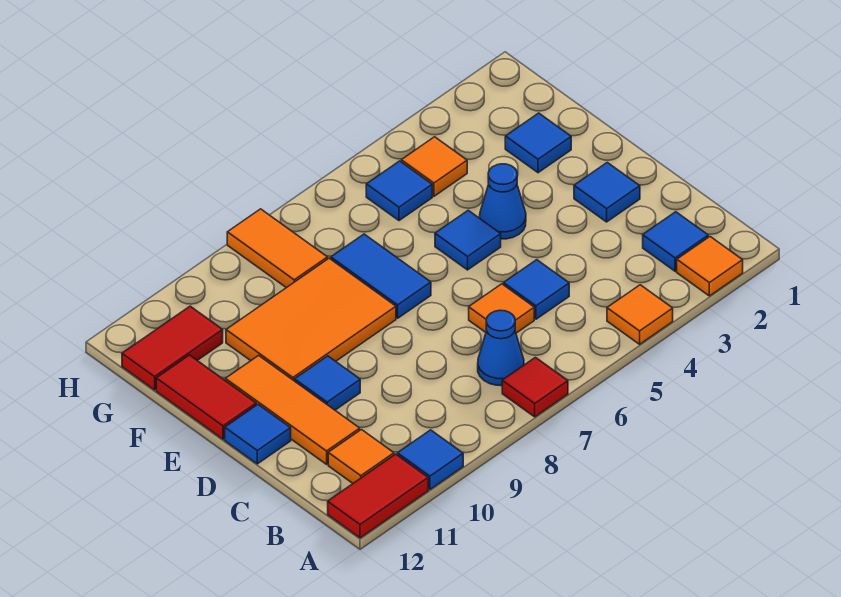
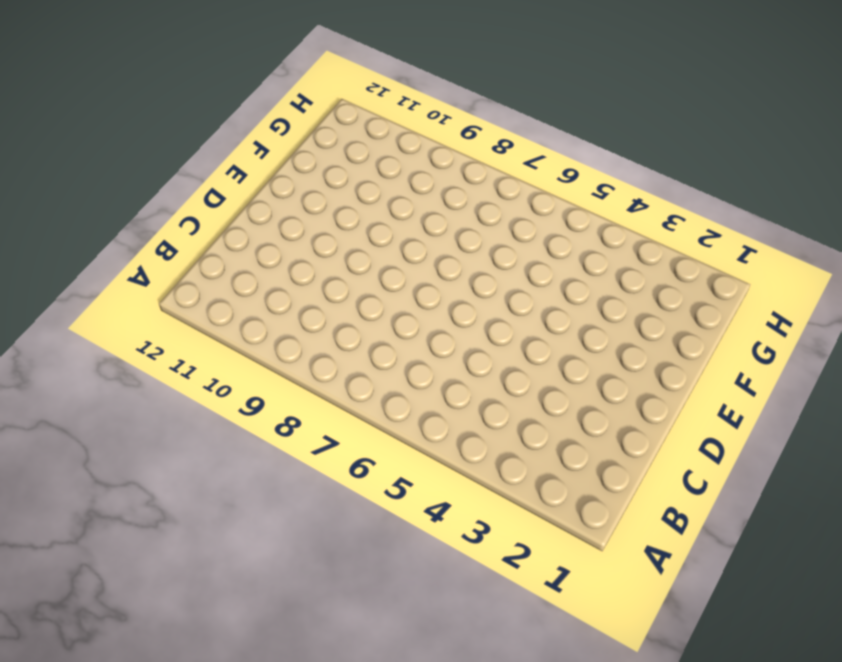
none -> orange 1x1 tile [677,237,743,296]
none -> orange 1x1 tile [607,285,673,344]
none -> red 1x1 tile [502,357,568,417]

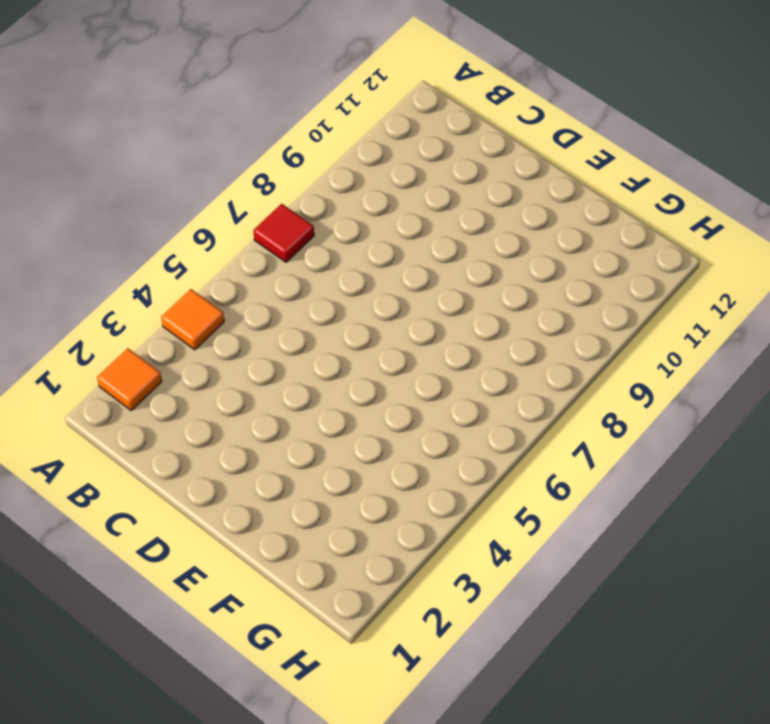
none -> blue 1x1 tile [397,430,463,489]
none -> red 1x2 tile [328,454,428,538]
none -> blue 1x1 tile [643,212,708,271]

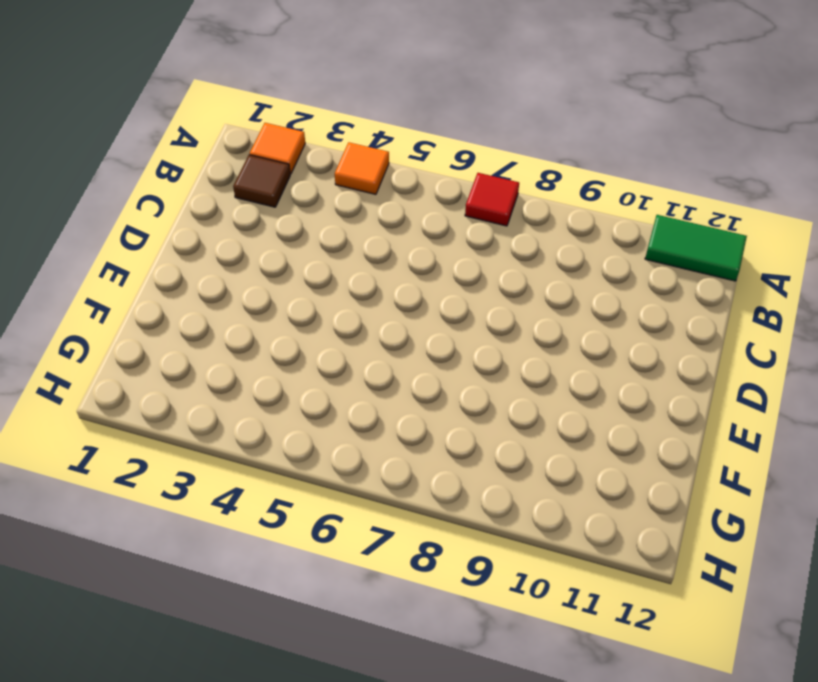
green 1x2 tile [645,215,747,281] -> red 1x2 tile [328,454,428,538]
brown 1x1 tile [233,155,290,207] -> blue 1x1 tile [643,212,708,271]
none -> blue 1x1 tile [397,430,463,489]
none -> blue 1x1 cone [478,310,524,386]
none -> orange 1x1 tile [328,430,394,483]

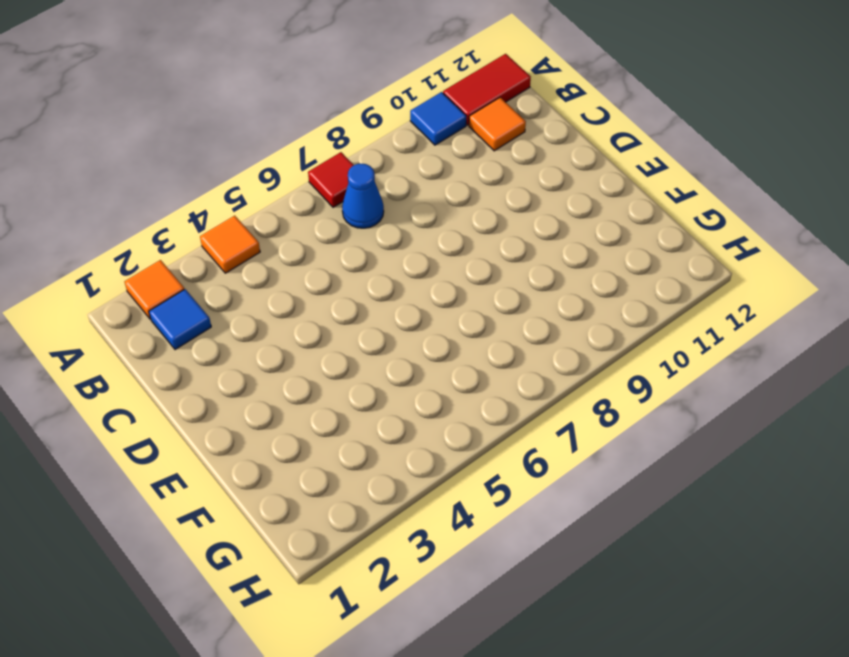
none -> blue 1x1 tile [503,260,569,319]
none -> orange 1x1 tile [469,284,534,333]
none -> orange 1x3 tile [225,356,360,464]

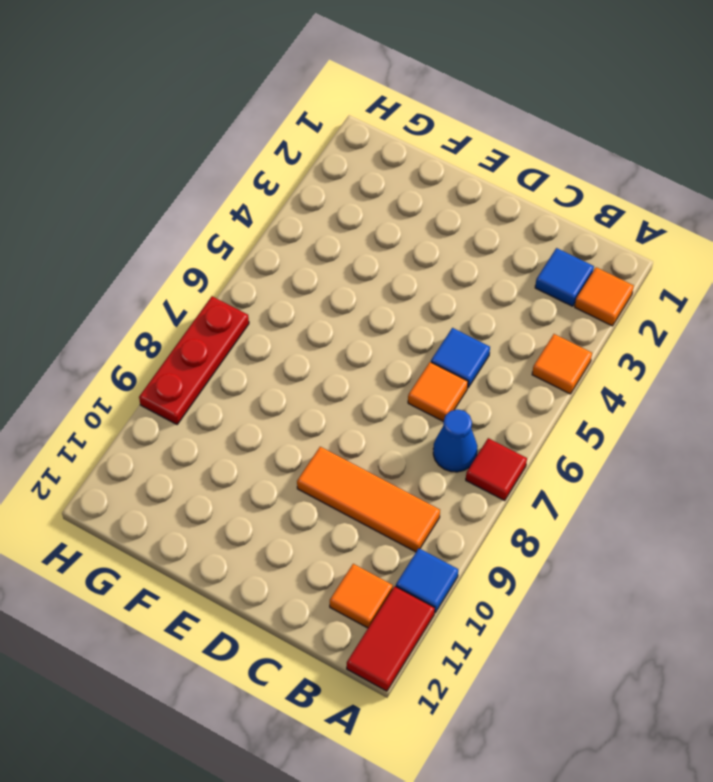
orange 1x3 tile [297,447,440,552] -> orange 1x3 tile moved to [225,356,360,464]
red 1x3 plate [139,296,249,424] -> orange 1x2 tile [227,209,328,288]
none -> blue 1x1 tile [574,162,640,222]
none -> blue 1x1 tile [295,356,360,410]
none -> blue 1x1 tile [225,405,291,464]

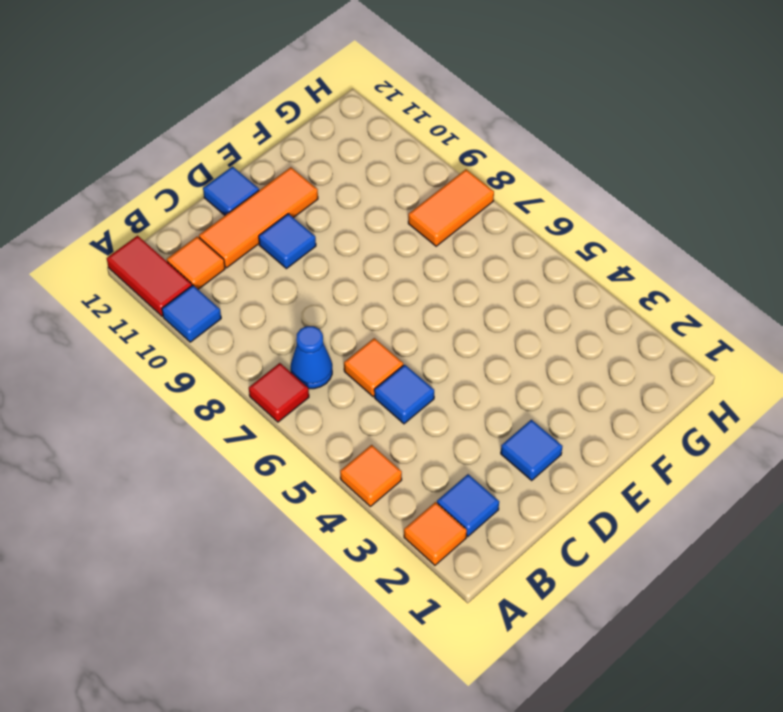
none -> blue 1x1 cone [480,164,526,239]
none -> blue 1x1 tile [435,210,501,270]
none -> blue 1x2 tile [331,234,431,318]

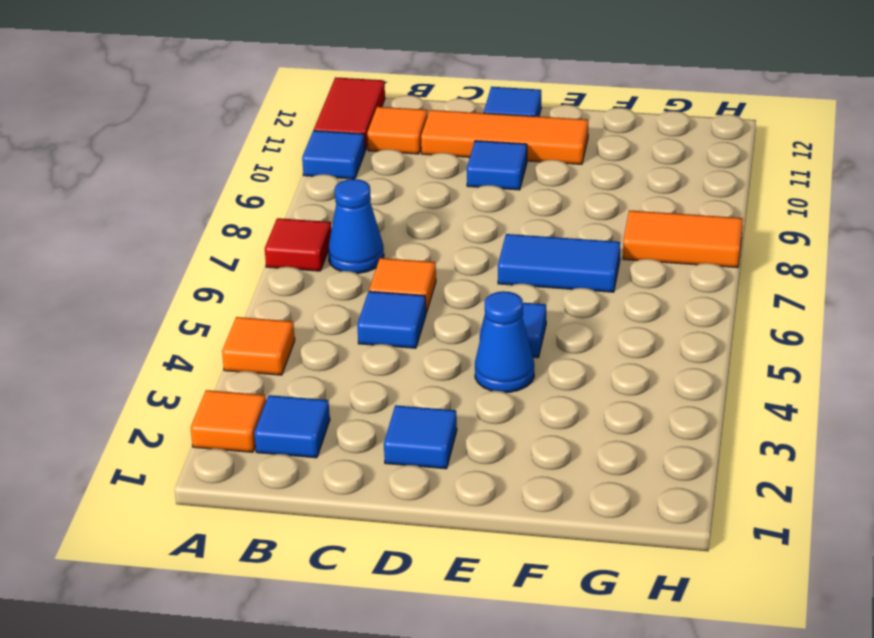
none -> orange 2x3 tile [226,258,396,381]
none -> red 1x2 tile [156,355,256,439]
none -> blue 1x1 tile [505,113,571,173]

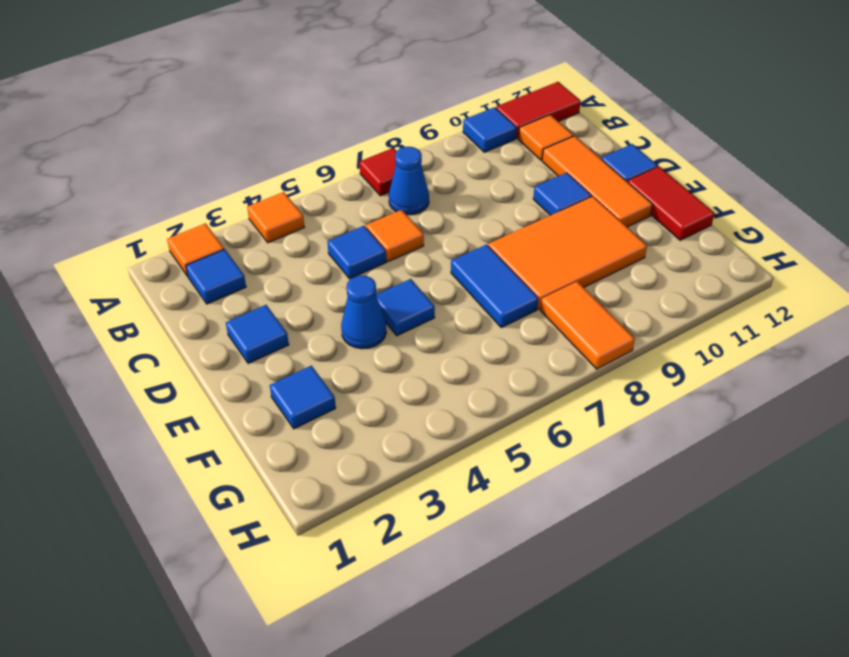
none -> orange 1x1 tile [401,137,467,196]
none -> blue 1x1 tile [366,161,432,221]
none -> red 1x2 tile [122,306,223,390]

